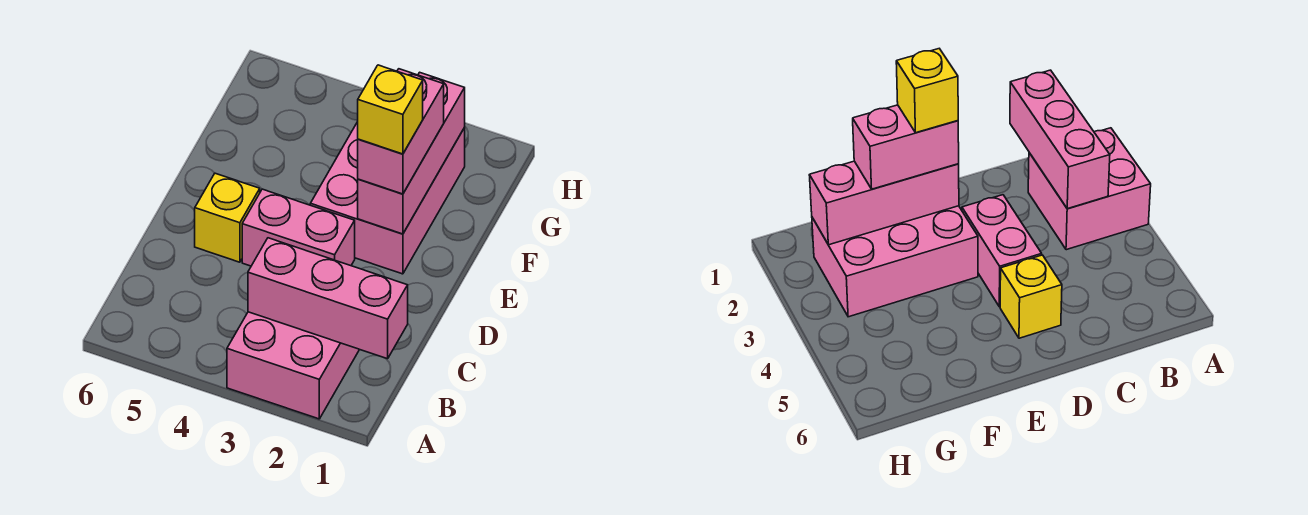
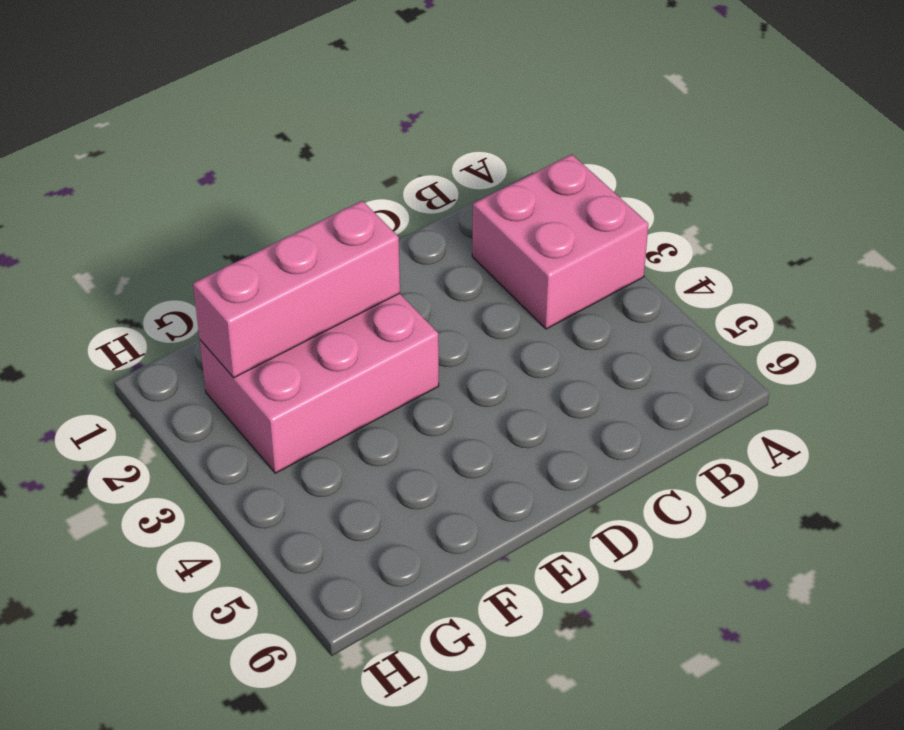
none -> pink 1x2 brick [242,189,355,266]
none -> yellow 1x1 brick [195,173,260,262]

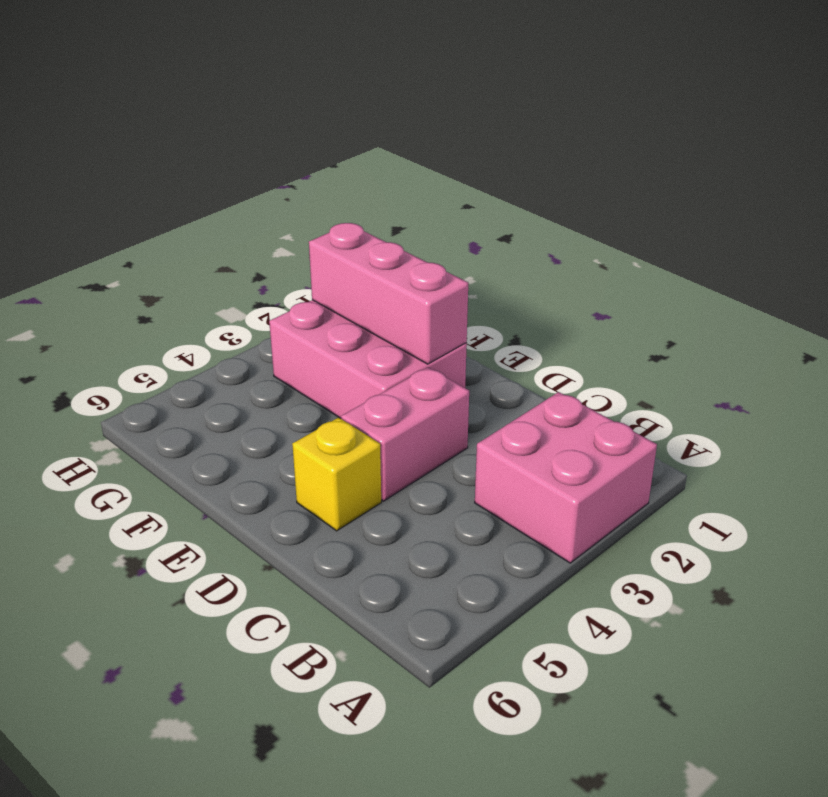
none -> pink 1x3 brick [248,238,408,359]
none -> pink 1x2 brick [358,69,444,194]

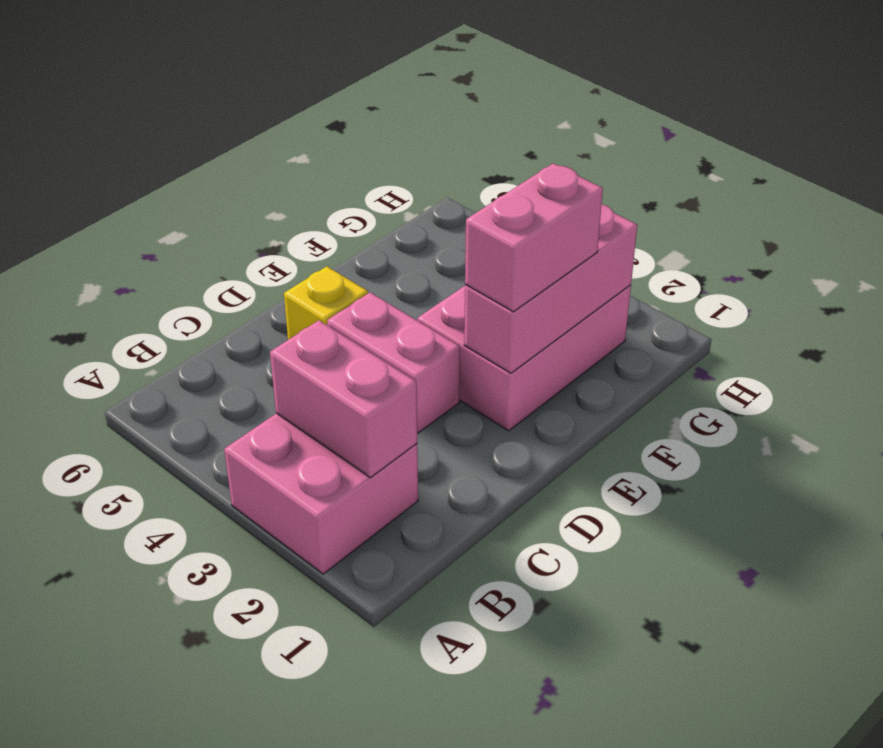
pink 1x2 brick [270,320,417,478] -> pink 1x3 brick [248,238,408,359]
none -> yellow 1x1 brick [358,65,423,154]

